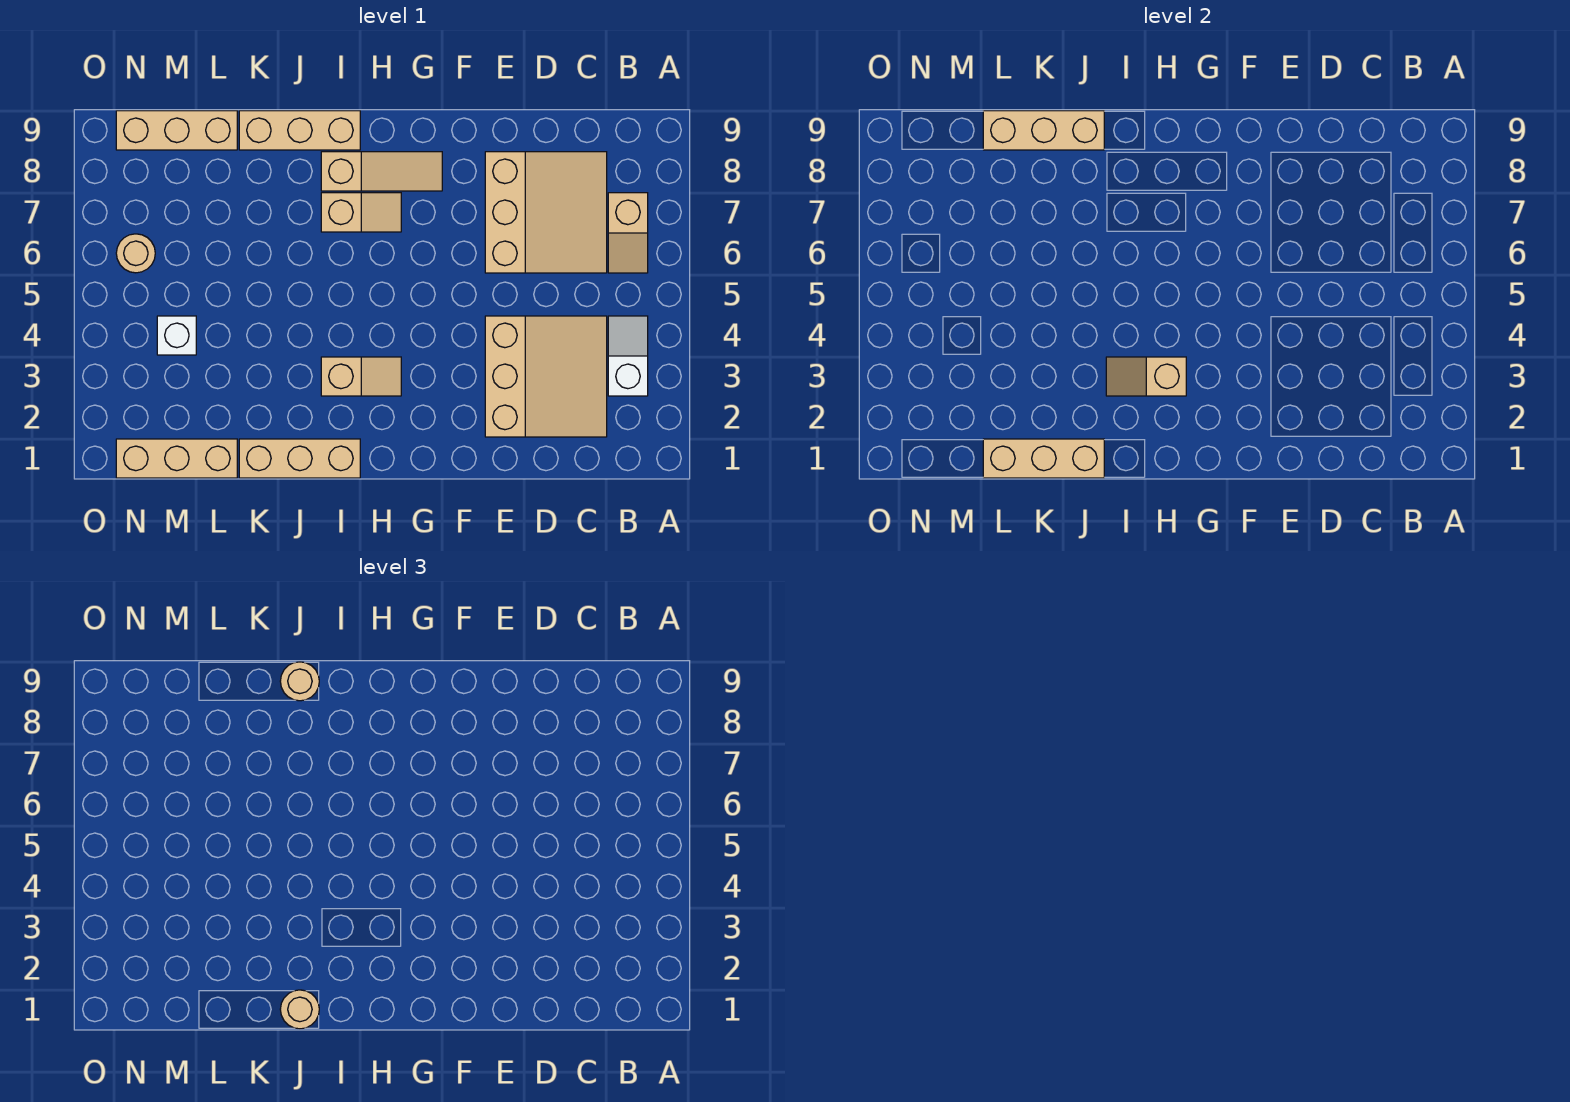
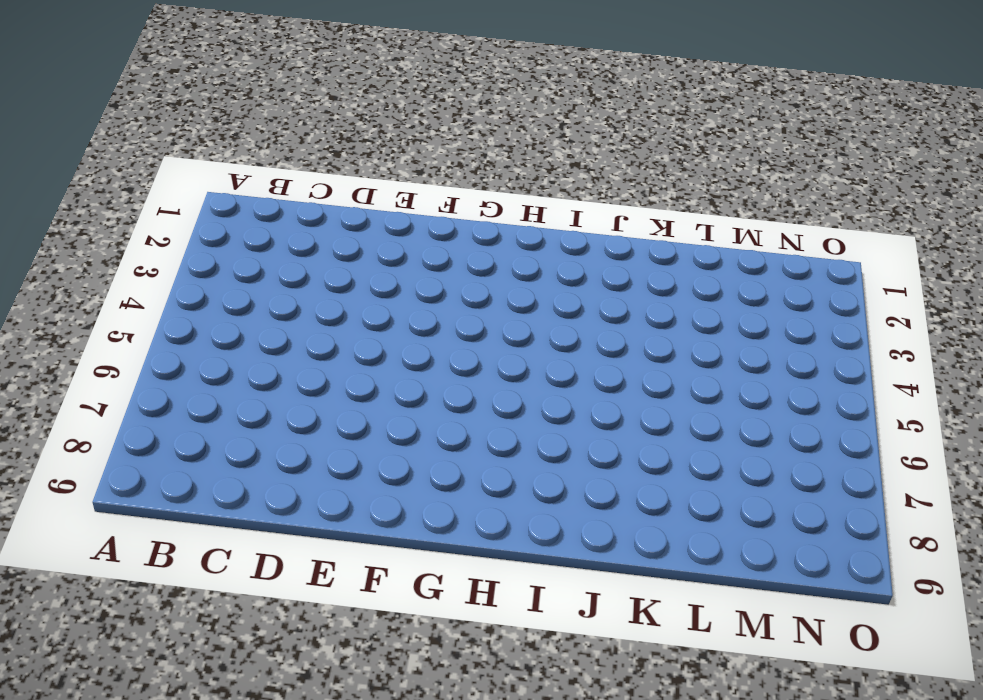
none -> white 1x2 slope [608,316,648,396]
none -> tan 1x2 slope [608,193,648,273]
none -> tan 3x3 slope [485,316,607,437]

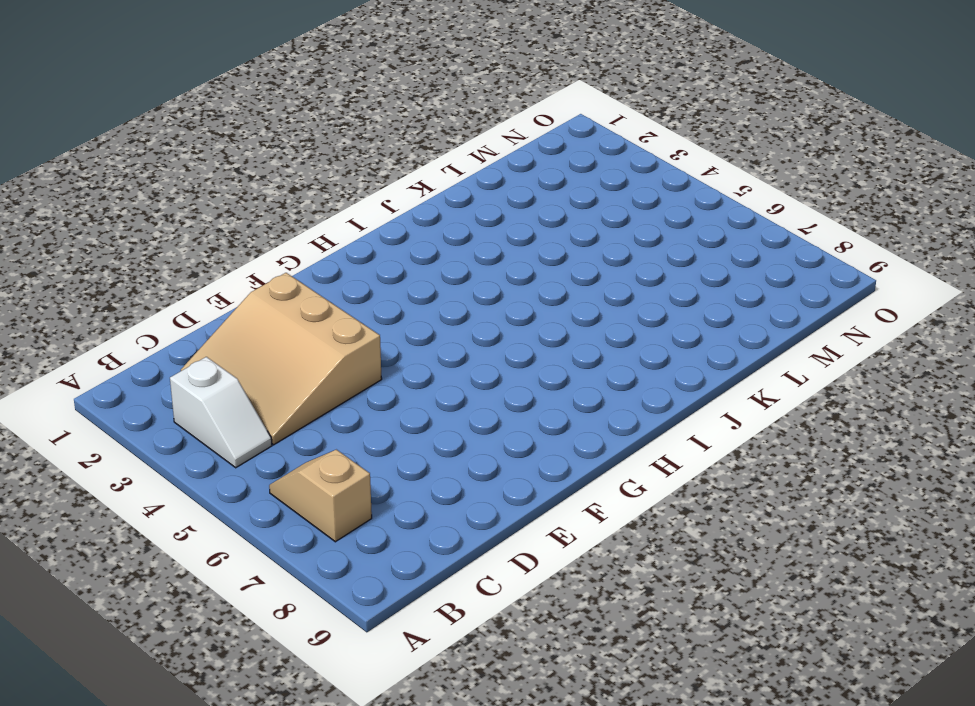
none -> tan 3x3 slope [485,152,607,273]
none -> tan 1x3 slope [321,152,442,191]
none -> tan 1x2 slope [321,357,401,396]

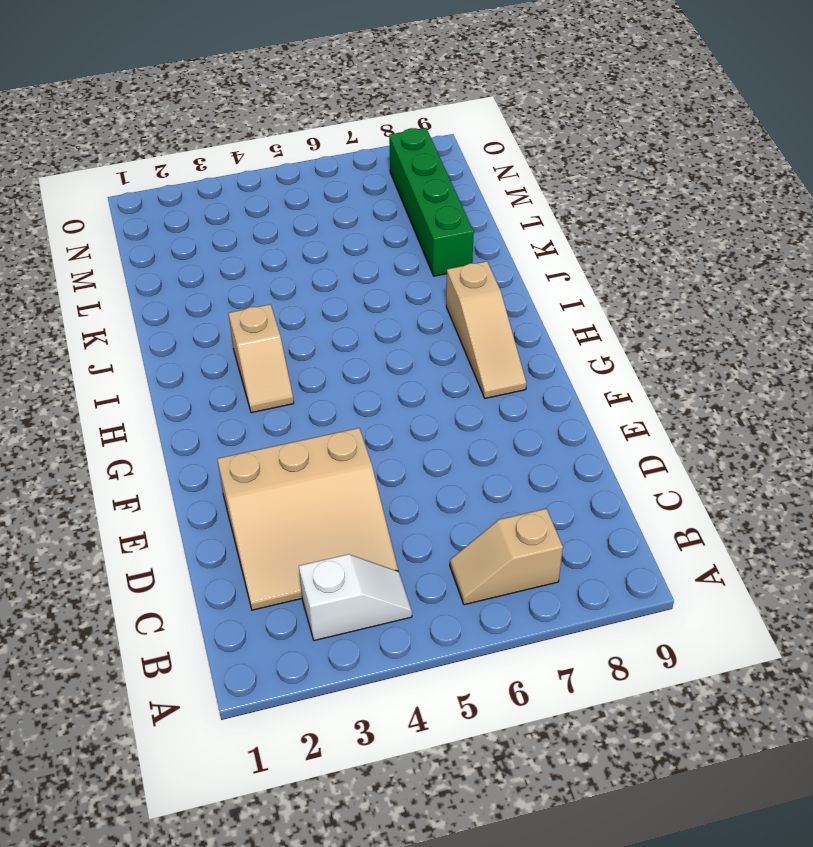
green 1x4 brick [389,128,474,276] -> none
none -> tan 3x3 slope [485,152,607,273]
none -> tan 1x2 slope [321,193,401,232]
none -> tan 1x3 brick [239,439,360,478]

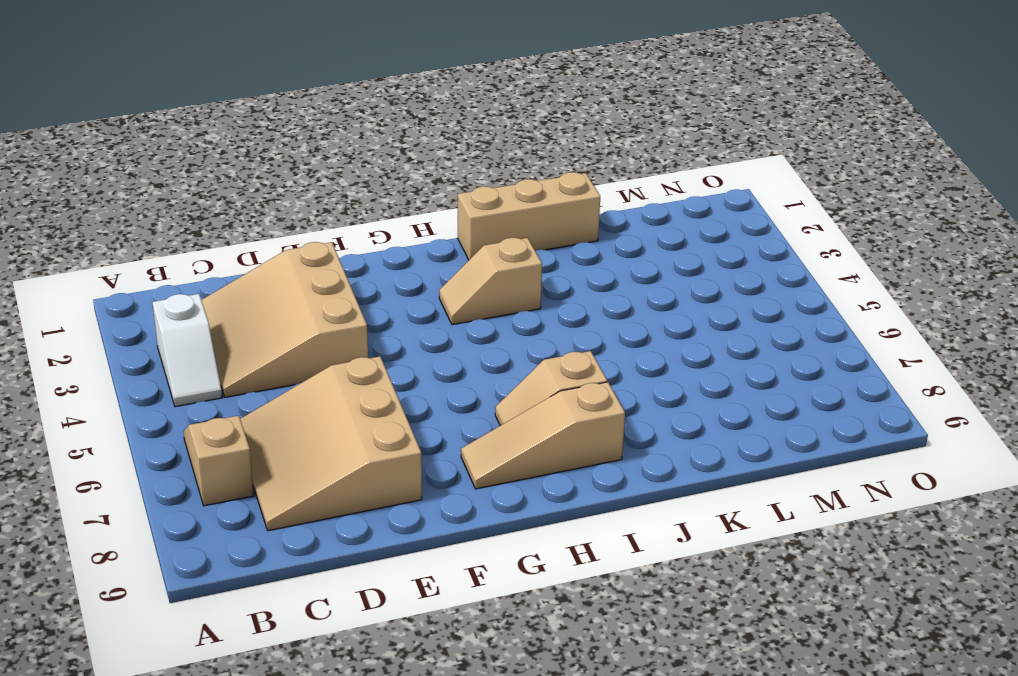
none -> tan 1x3 brick [239,111,360,150]
none -> tan 1x3 brick [116,439,237,478]
none -> tan 1x3 brick [116,111,237,150]

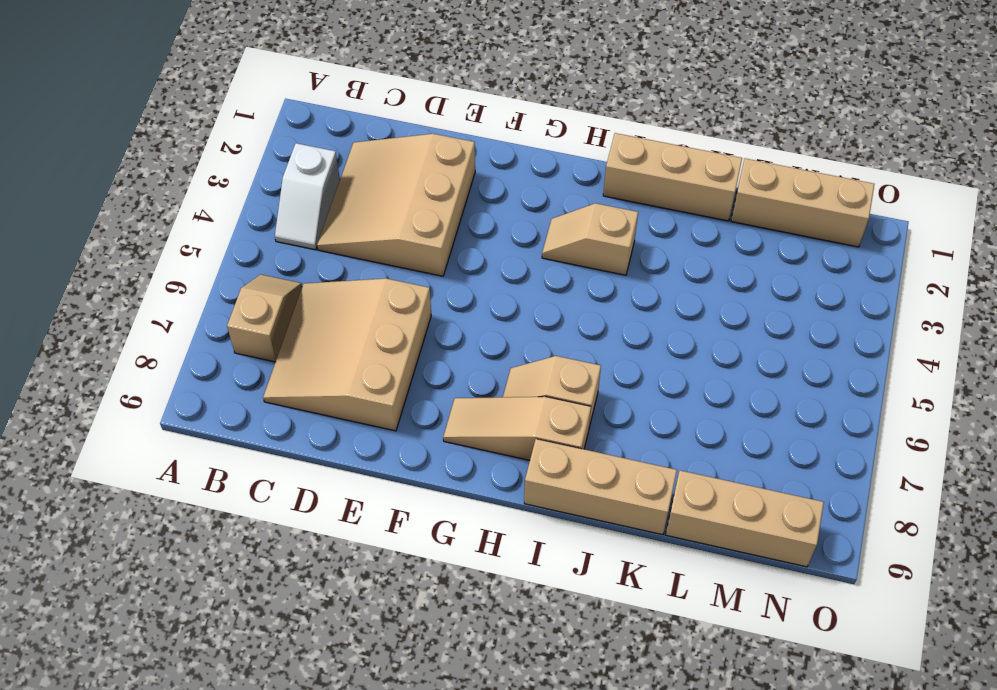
none -> white 1x1 brick [157,316,196,355]
none -> tan 1x1 round brick [116,234,155,273]
none -> tan 1x2 slope [1106,357,1186,396]

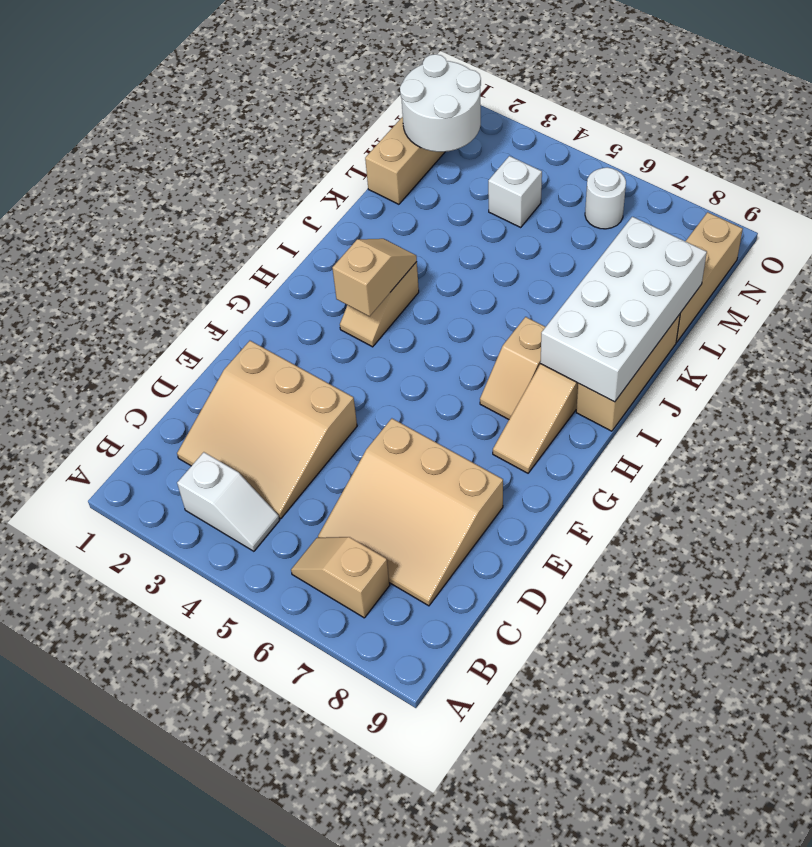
white 2x4 brick [540,217,707,402] -> tan 1x3 brick [983,111,1104,150]
white 2x2 round brick [400,54,481,152] -> none
white 1x1 round brick [585,167,626,229] -> tan 1x1 round brick [116,234,155,273]
none -> tan 1x3 brick [239,439,360,478]
none -> tan 1x3 brick [983,439,1104,478]
none -> tan 1x1 round brick [280,990,319,1029]

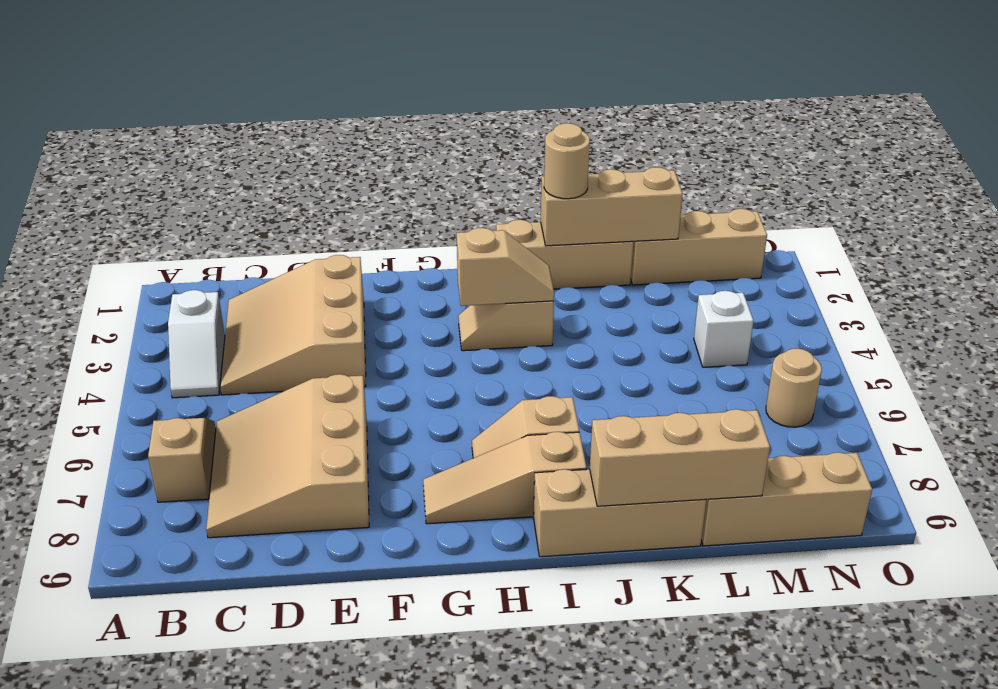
none -> tan 1x1 round brick [280,662,319,701]

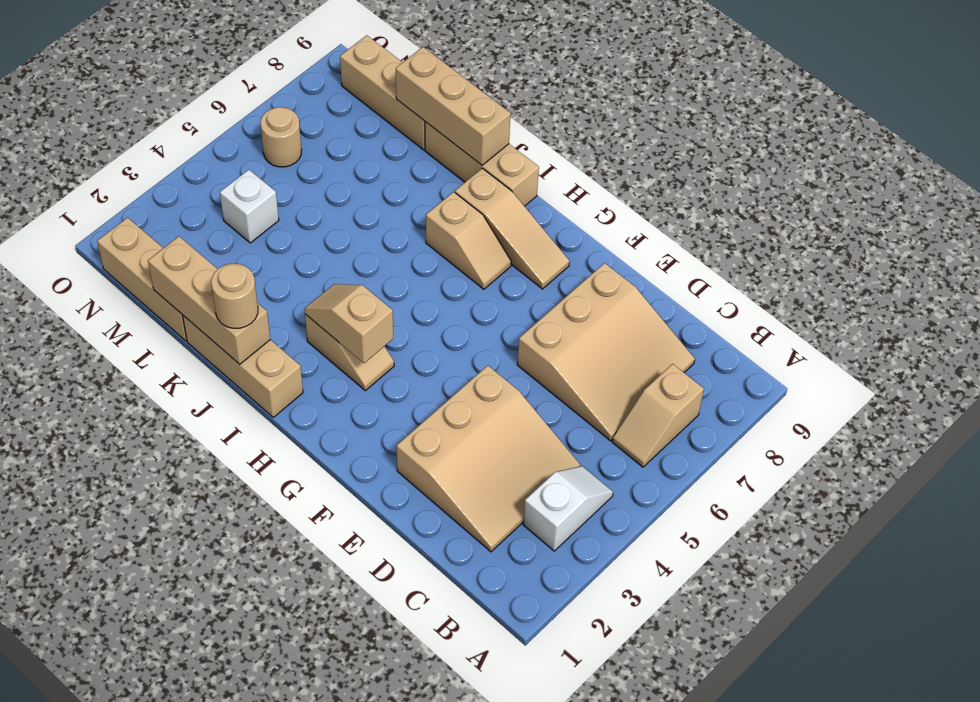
none -> tan 1x1 round brick [280,662,319,701]

